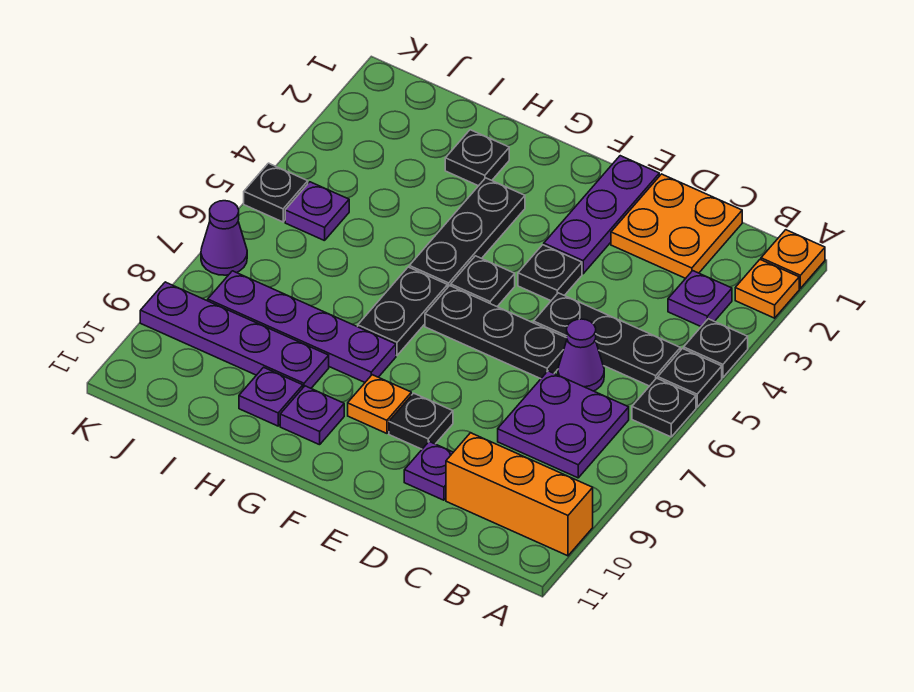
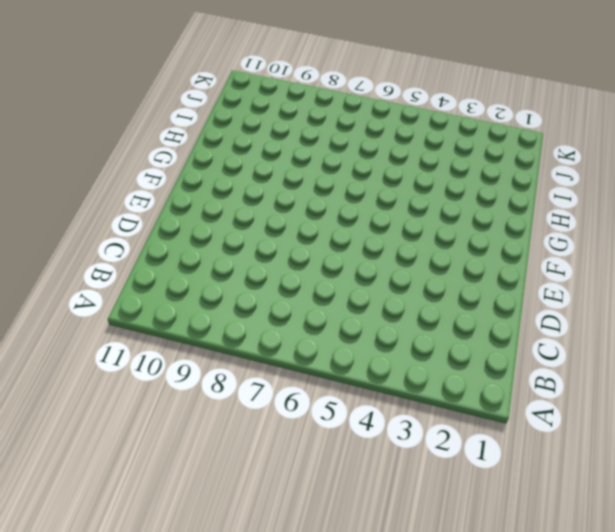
none -> orange 1x1 plate [761,230,825,288]
none -> orange 1x1 plate [735,260,799,318]
none -> black 1x1 plate [684,319,748,378]

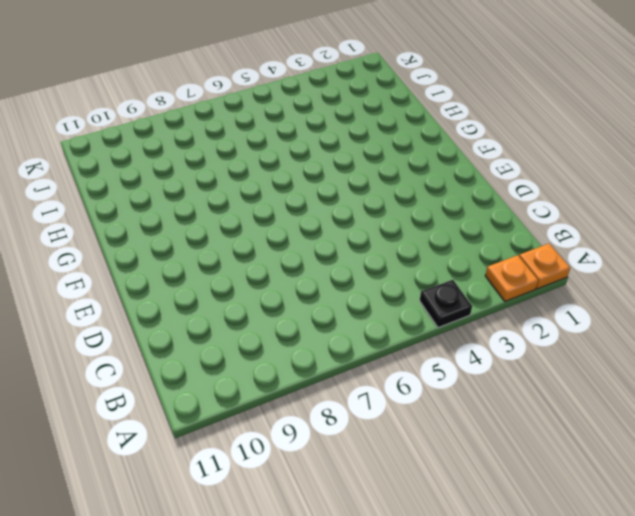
none -> black 1x1 plate [658,349,722,407]
none -> black 1x1 plate [632,378,696,437]
none -> orange 1x3 brick [446,433,593,556]

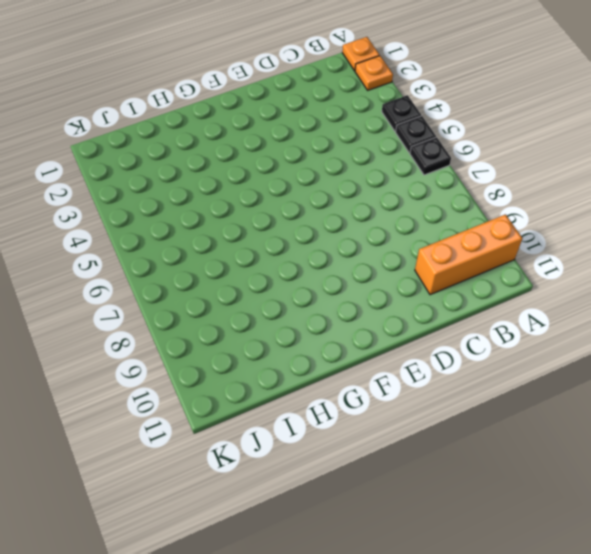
none -> purple 1x1 plate [668,271,732,326]
none -> black 1x3 plate [534,293,680,386]
none -> purple 2x2 plate [498,371,629,478]

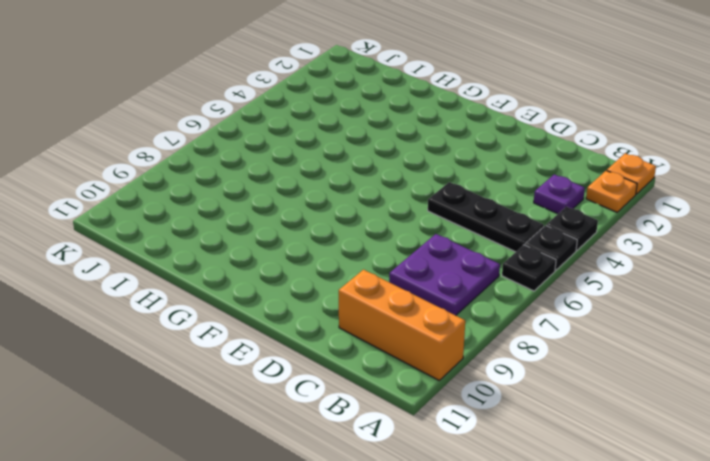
none -> orange 2x2 plate [611,174,742,278]
none -> purple 1x1 cone [558,319,604,391]
none -> black 1x3 plate [425,286,567,379]

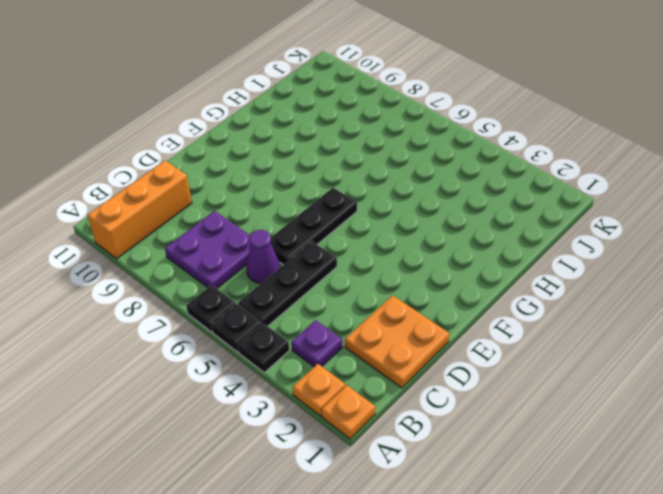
none -> purple 1x1 plate [404,442,453,500]
none -> purple 1x3 plate [544,156,659,274]
none -> black 1x1 plate [518,245,582,301]

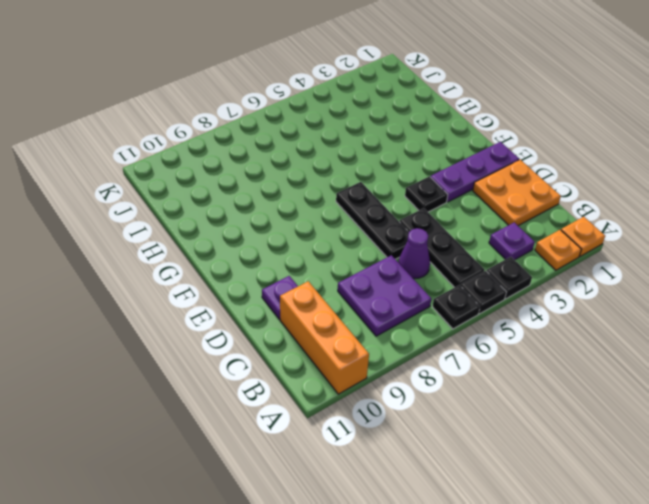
none -> black 1x1 plate [389,393,453,449]
none -> black 1x1 plate [451,256,515,306]
none -> orange 1x1 plate [348,375,411,433]

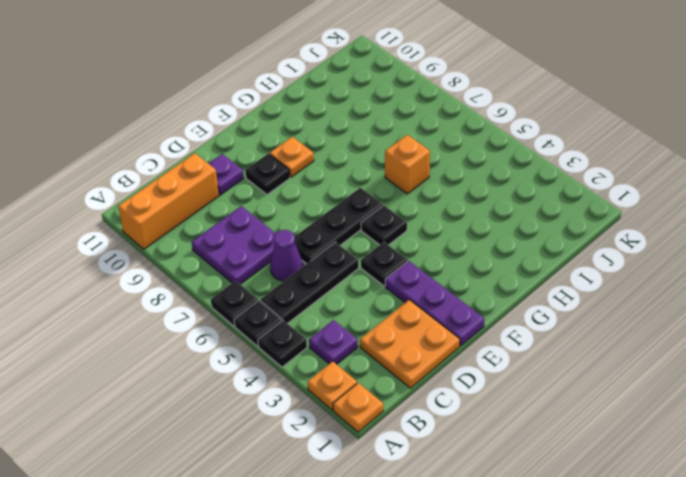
orange 1x1 brick [385,135,430,194] -> none
none -> black 1x3 plate [409,178,525,287]
none -> black 1x2 plate [358,267,448,355]
none -> purple 1x4 plate [208,271,396,382]

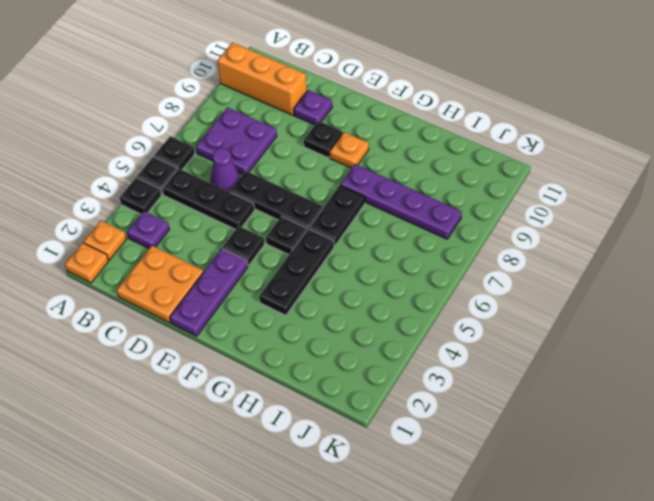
none -> purple 1x1 plate [280,386,344,445]
none -> black 1x1 plate [445,130,509,186]
none -> purple 1x4 plate [140,282,329,388]

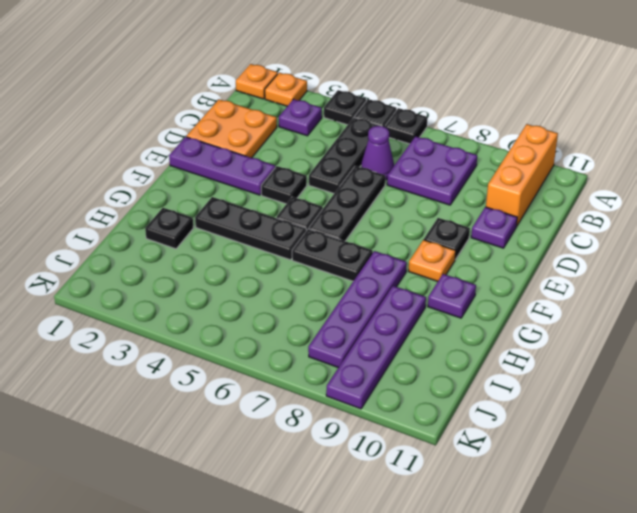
none -> purple 1x1 plate [239,367,303,426]
none -> purple 1x1 plate [285,182,349,241]
none -> black 1x1 plate [244,163,308,222]

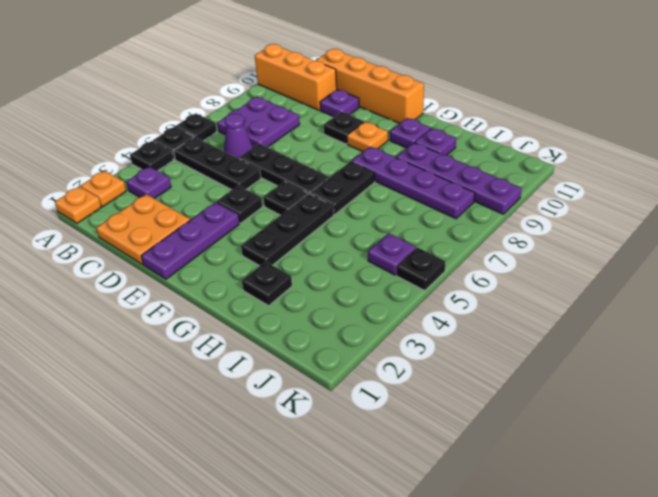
orange 1x4 brick [316,49,424,123] -> none
none -> purple 1x1 cone [201,201,247,275]

